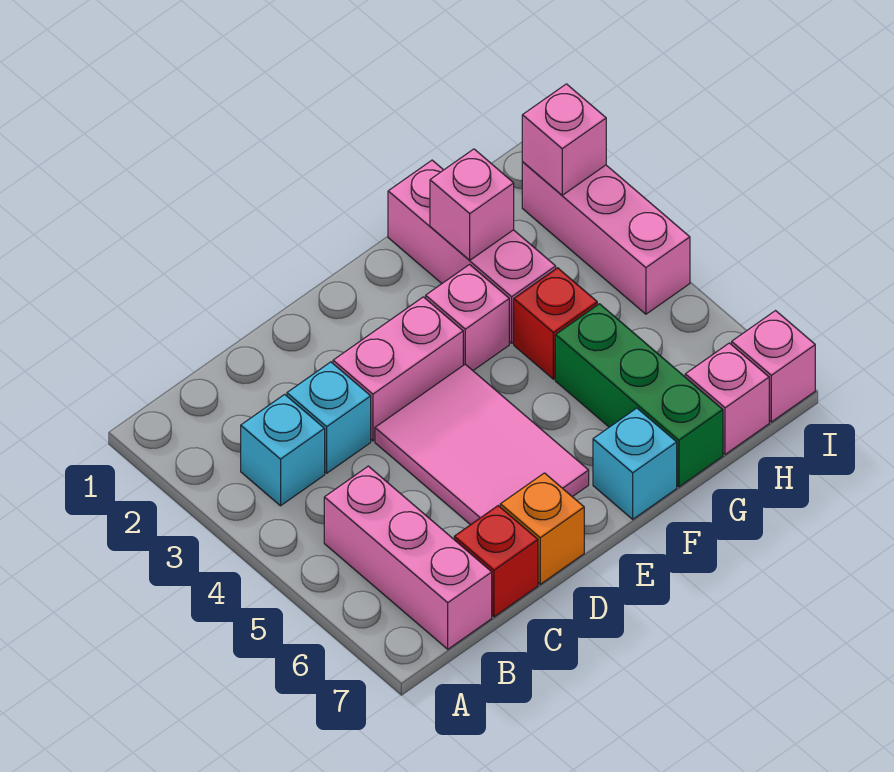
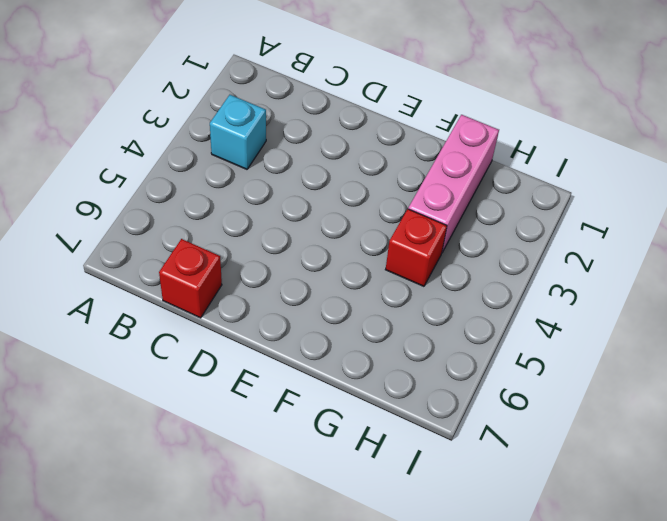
none -> pink 1x3 brick [324,466,492,649]
none -> cyan 1x1 brick [287,362,371,473]
none -> pink 1x2 brick [333,297,463,441]

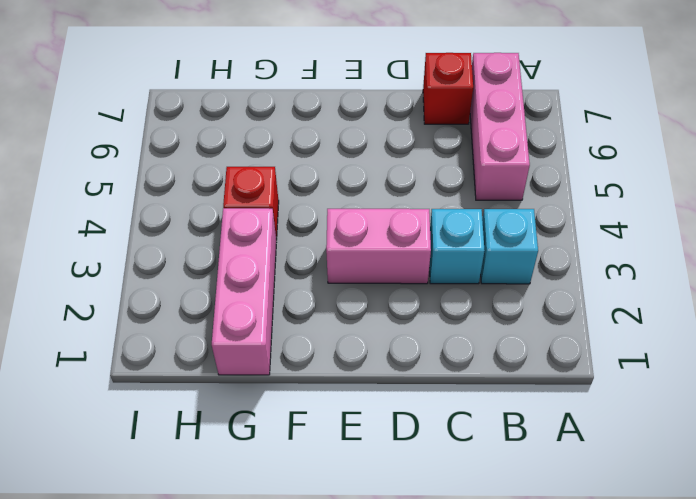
none -> pink 2x3 tile [375,364,589,525]
none -> orange 1x1 brick [500,473,584,584]
none -> pink 1x1 brick [426,265,509,370]

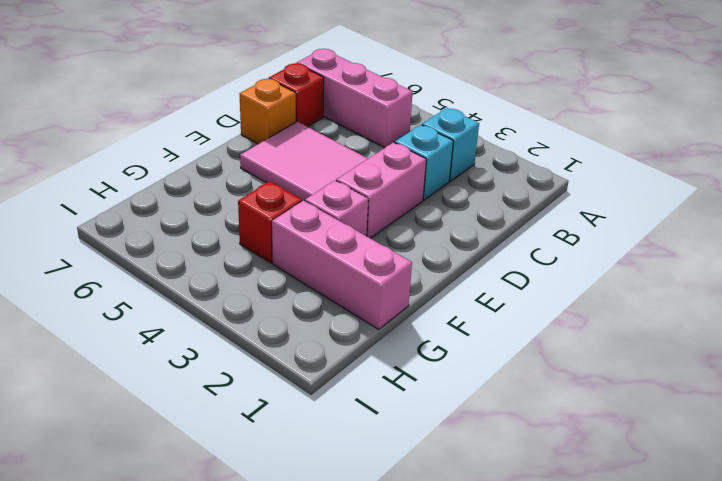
none -> cyan 1x1 brick [593,408,677,519]
none -> green 1x3 brick [555,304,723,487]
none -> pink 1x1 brick [685,343,769,454]

